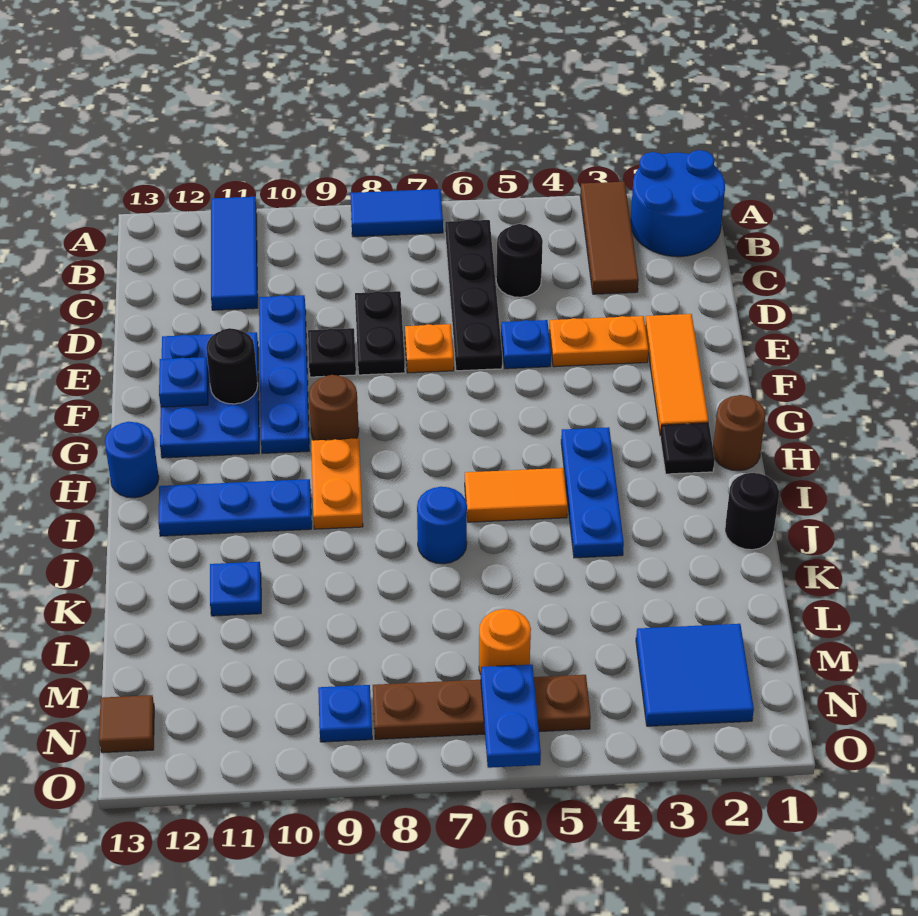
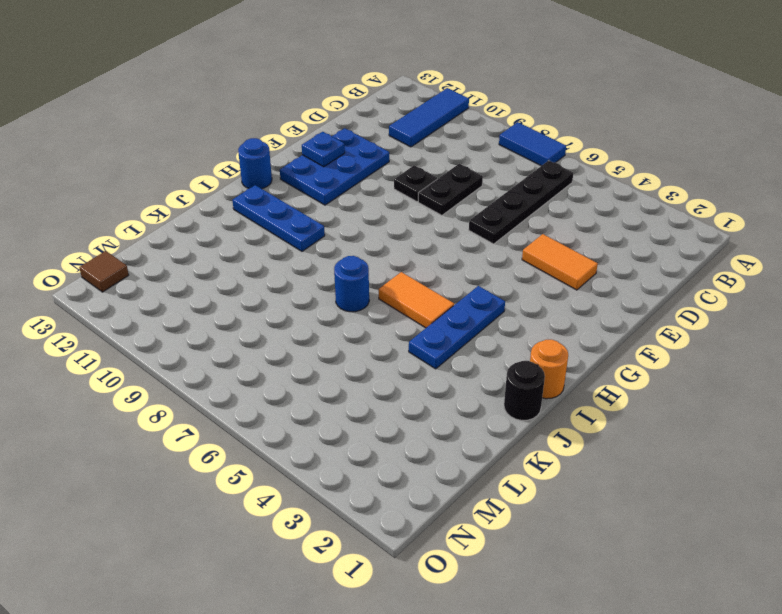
orange 1x2 tile [522,234,598,290] -> orange 1x2 plate [549,316,648,367]
orange 1x1 round brick [530,340,568,399] -> orange 1x1 round brick moved to [479,609,531,674]
none -> blue 2x2 round brick [630,150,725,257]
none -> brown 1x3 tile [580,182,639,294]
none -> black 1x1 round brick [496,224,543,297]
none -> blue 1x4 plate [259,295,309,454]

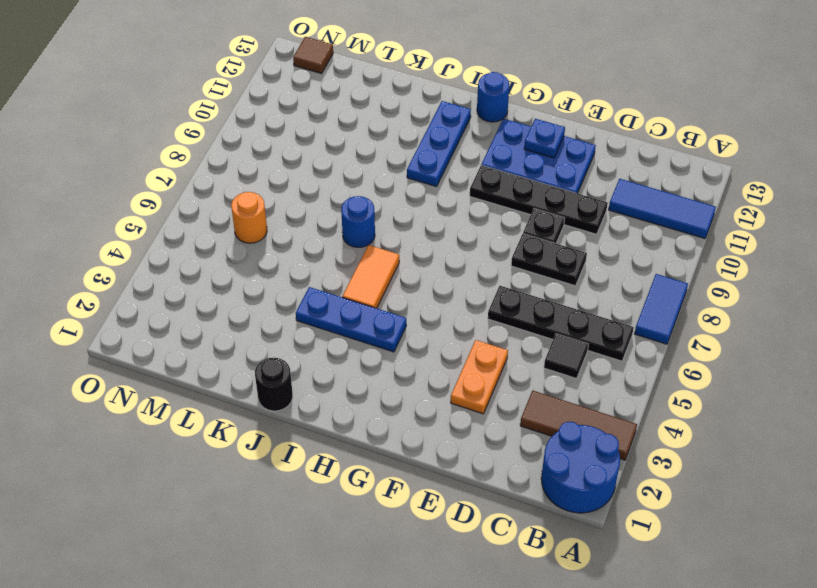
black 1x1 tile [544,334,588,378] -> black 1x1 round brick [496,224,543,297]
black 1x4 plate [470,165,608,234] -> blue 1x4 plate [259,295,309,454]
none -> orange 1x3 tile [645,314,709,436]
none -> blue 1x1 plate [501,320,551,369]
none -> orange 1x1 plate [405,324,454,373]
none -> brown 1x1 round brick [309,375,359,440]

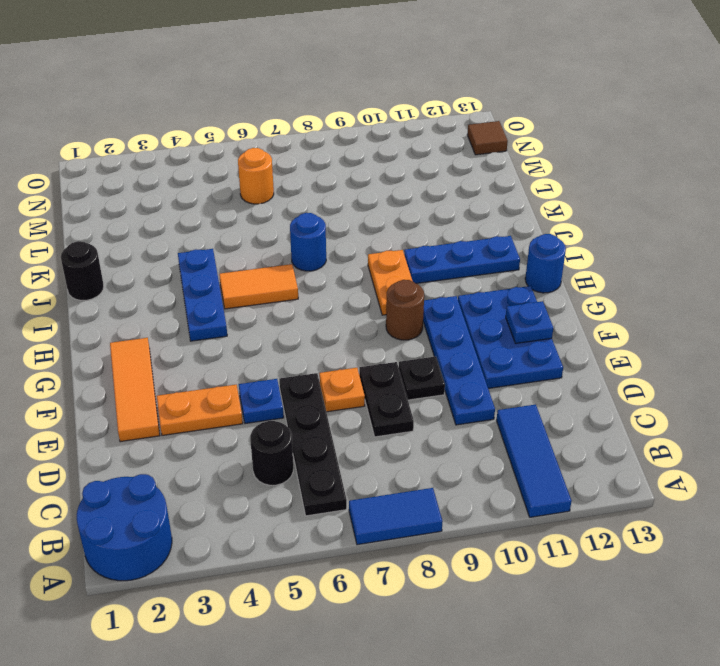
none -> brown 1x3 tile [580,182,639,294]
none -> brown 1x1 round brick [713,395,765,471]
none -> black 1x1 plate [660,423,715,474]
none -> blue 1x1 plate [210,562,261,616]

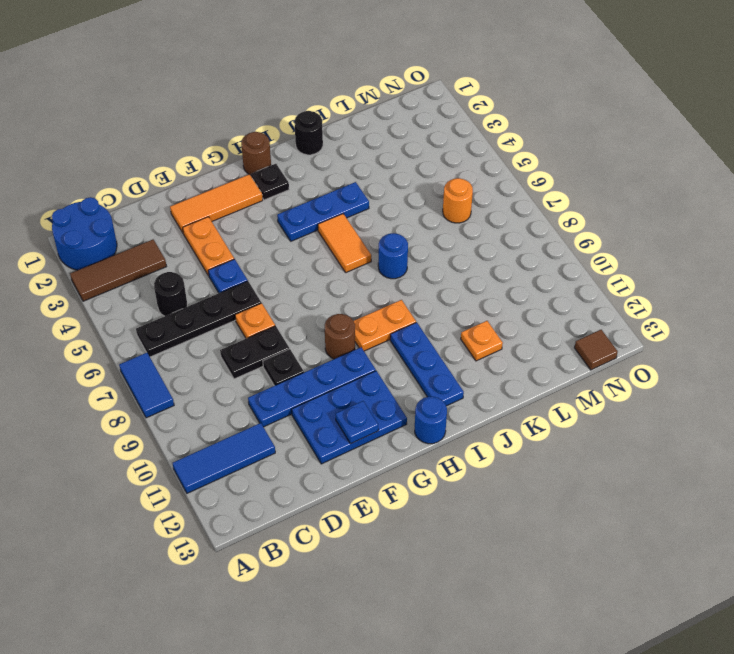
orange 1x1 plate [461,321,503,361] -> blue 1x1 plate [210,562,261,616]
none -> blue 2x2 tile [636,624,754,726]
none -> brown 1x4 plate [373,675,591,739]
none -> blue 1x1 plate [318,685,372,742]
none -> black 1x1 round brick [206,328,258,404]

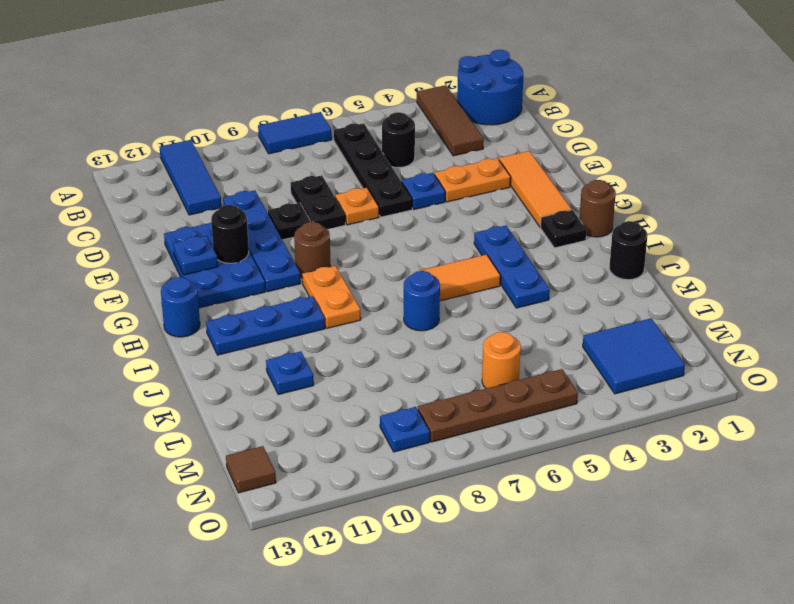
none -> blue 1x2 plate [481,665,541,768]

